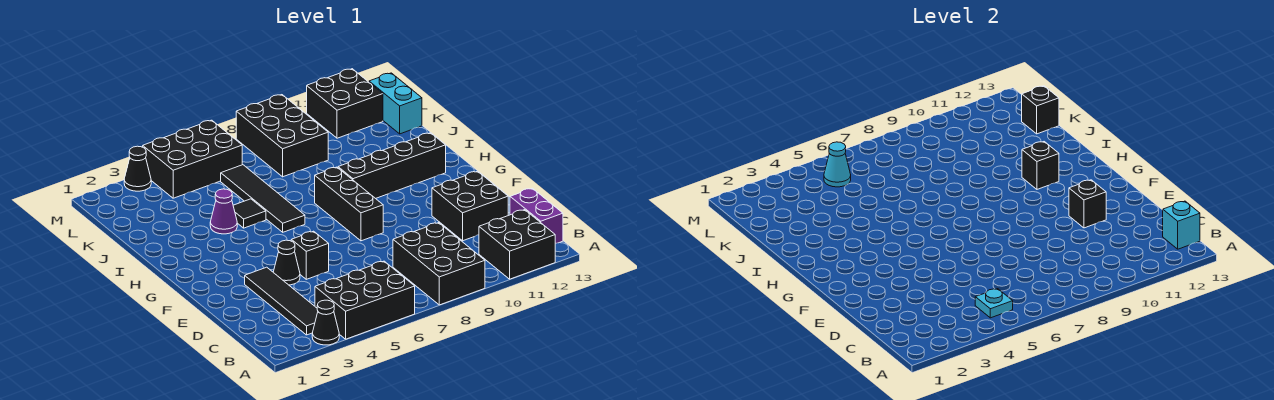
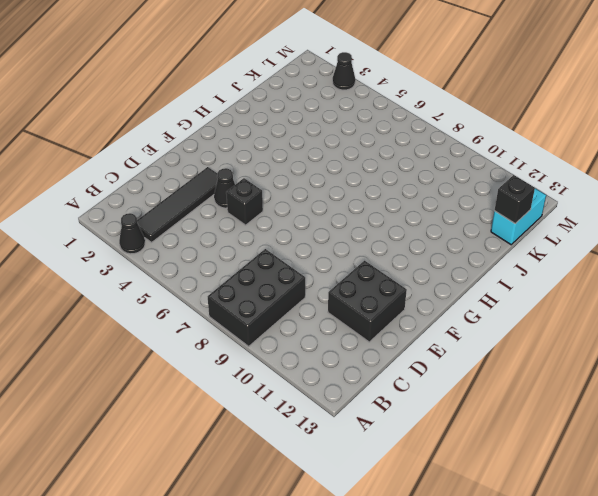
none -> black 2x3 brick [315,261,415,339]
none -> black 2x2 brick [479,210,555,279]
none -> purple 1x2 brick [510,188,563,243]

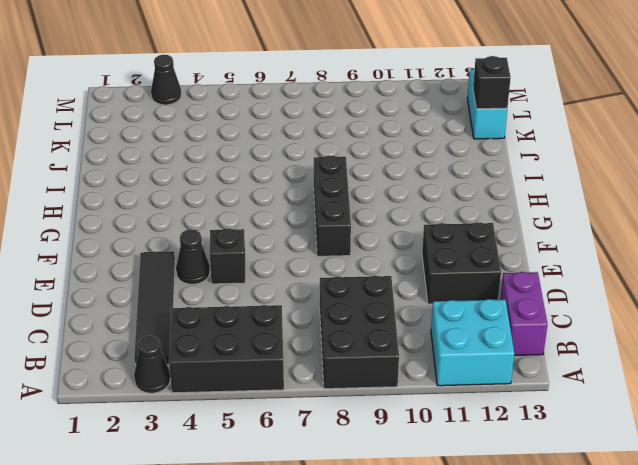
cyan 2x2 brick [431,299,514,386] -> black 2x2 brick [479,210,555,279]
none -> black 1x4 tile [221,165,305,232]
none -> black 1x4 brick [338,133,446,199]
none -> purple 1x1 cone [210,189,237,234]

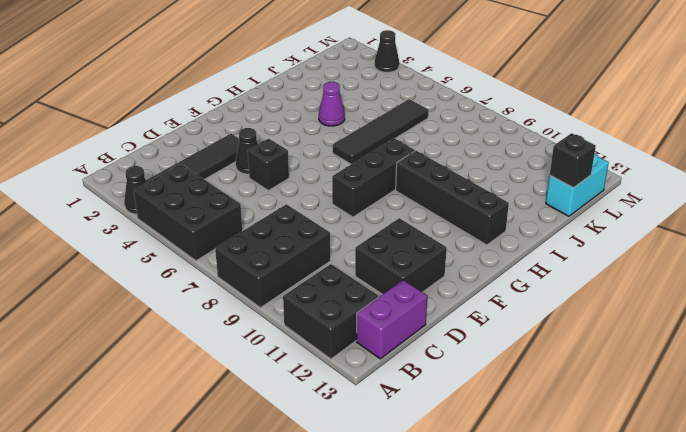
none -> black 1x1 tile [233,199,266,228]
none -> black 2x3 brick [236,95,328,177]
none -> black 2x3 brick [143,120,242,198]

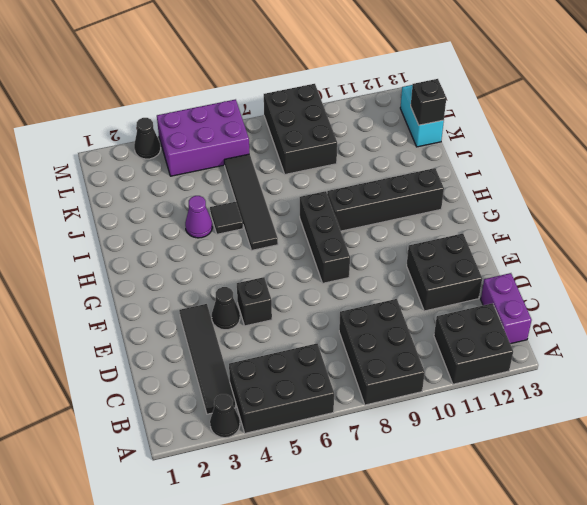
purple 2x3 brick [157,99,249,176] -> black 2x3 brick [143,120,242,198]
none -> black 2x2 brick [307,69,383,138]
none -> cyan 1x1 plate [975,289,1013,318]
none -> cyan 1x1 brick [1163,201,1200,249]

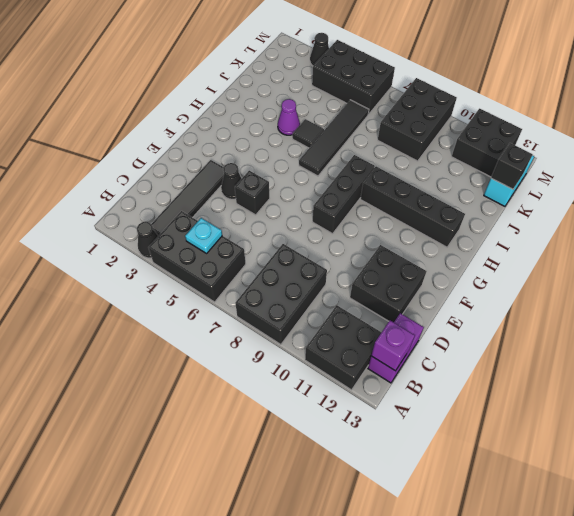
purple 1x1 brick [371,320,415,371] -> cyan 1x1 brick [1163,201,1200,249]
none -> black 1x1 brick [1069,180,1106,228]
none -> black 1x1 brick [1022,142,1059,189]
none -> cyan 1x1 cone [824,142,851,187]

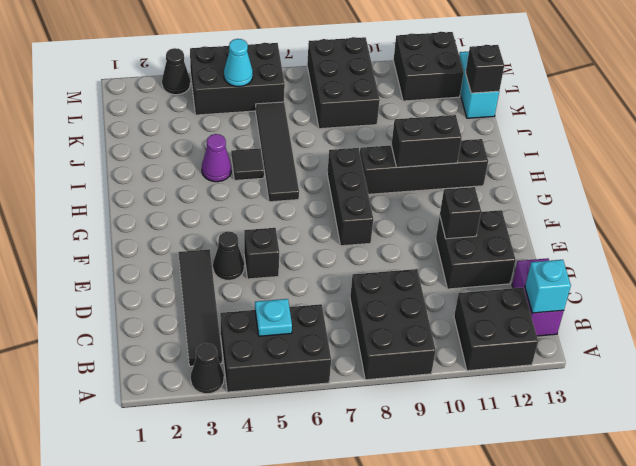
black 1x2 brick [392,115,462,167] -> black 1x1 brick [1022,142,1059,189]

